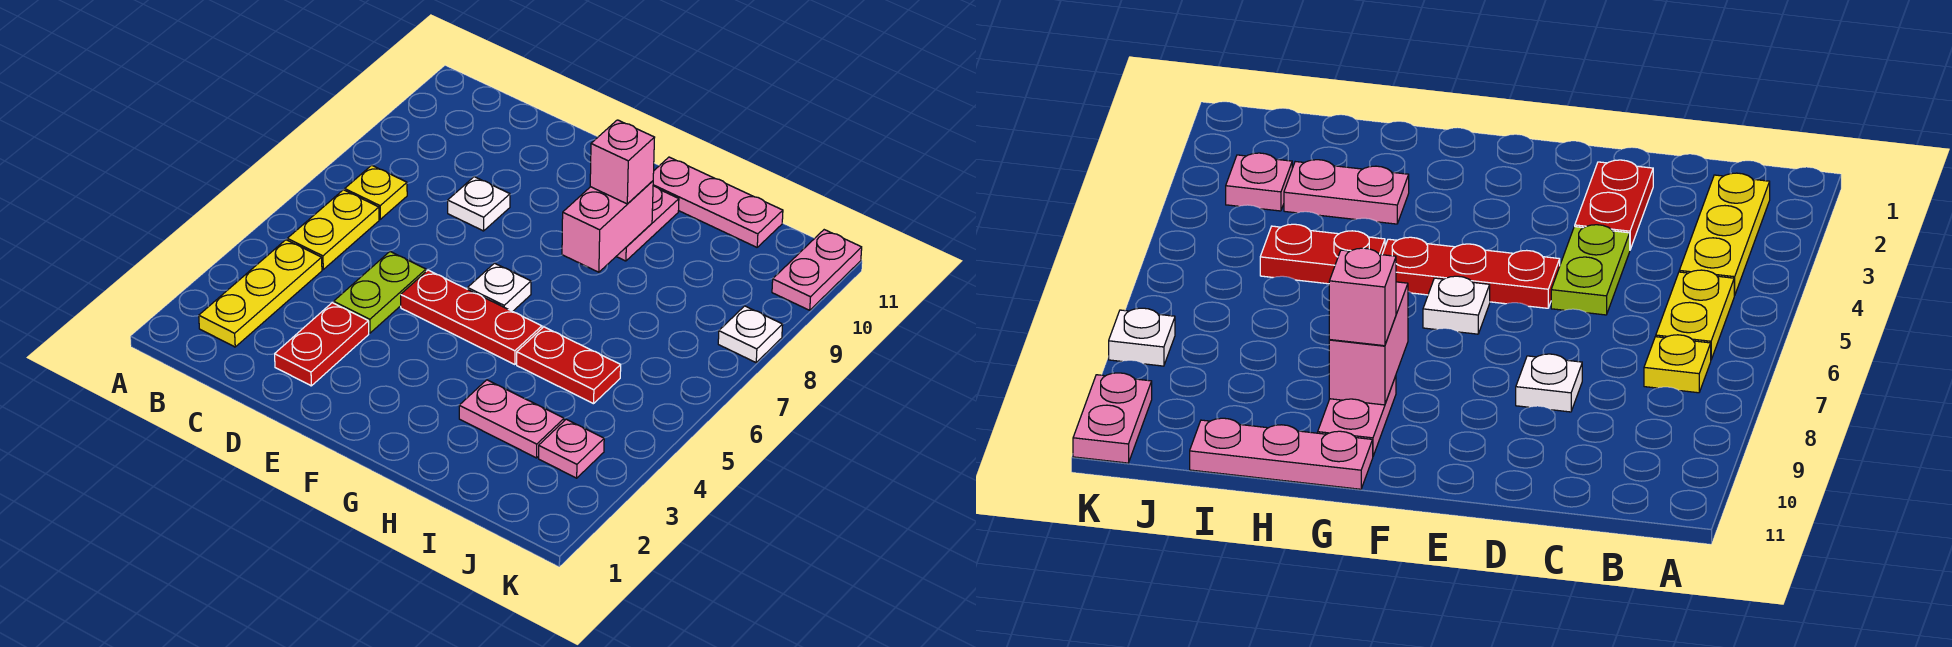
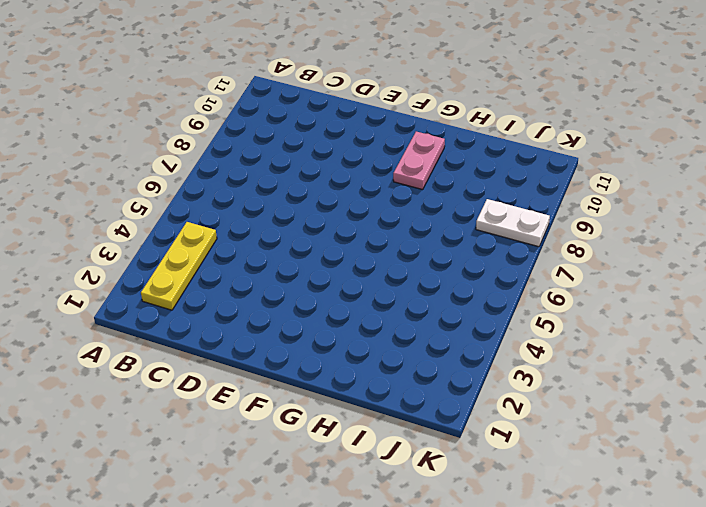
white 1x2 plate [476,199,550,247] -> white 1x1 plate [718,306,783,362]
none -> yellow 1x2 plate [287,190,379,269]
none -> yellow 1x1 plate [345,165,407,219]
none -> red 1x2 plate [275,303,369,386]

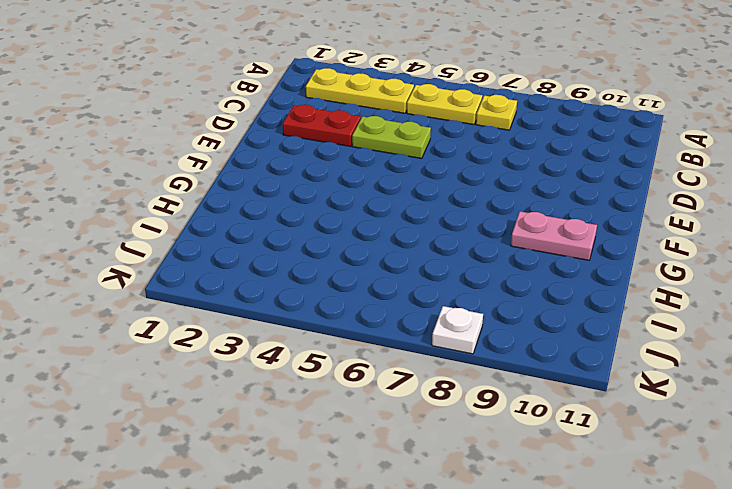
none -> white 1x1 plate [448,177,510,231]
none -> red 1x3 plate [401,270,542,365]
none -> white 1x1 plate [468,263,531,311]

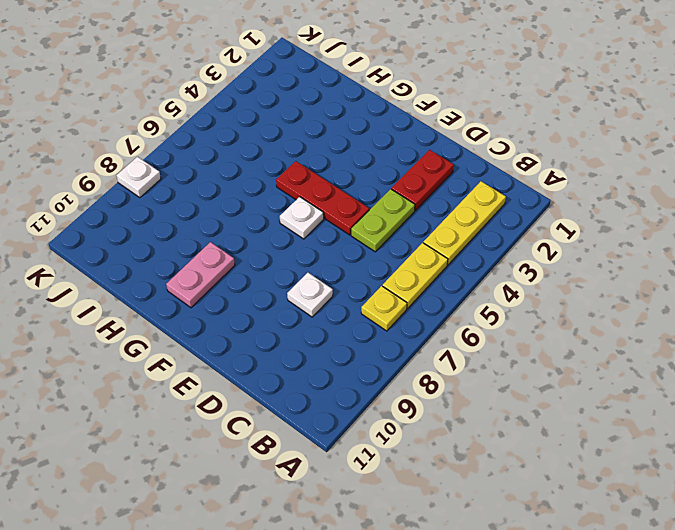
none -> pink 1x3 plate [653,157,783,247]
none -> pink 1x2 plate [459,380,564,458]
none -> red 1x2 plate [517,327,621,404]

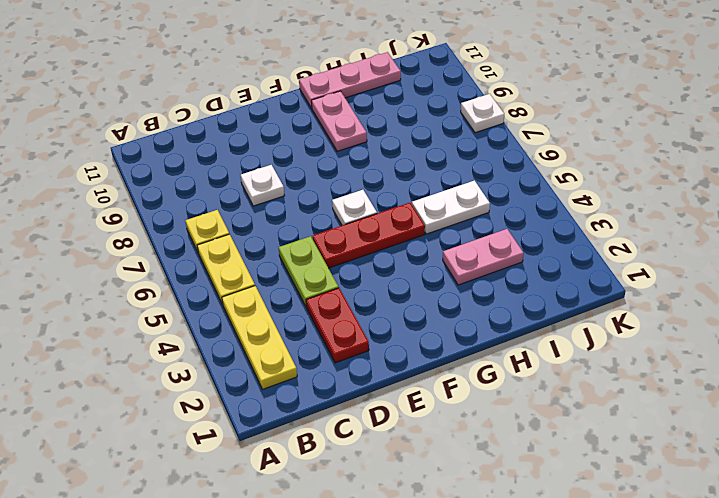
white 1x2 plate [412,181,490,234] -> red 1x2 plate [517,327,621,404]
none -> pink 1x1 plate [539,419,604,478]
none -> pink 1x2 plate [772,230,862,310]
none -> pink 1x2 brick [562,181,653,272]

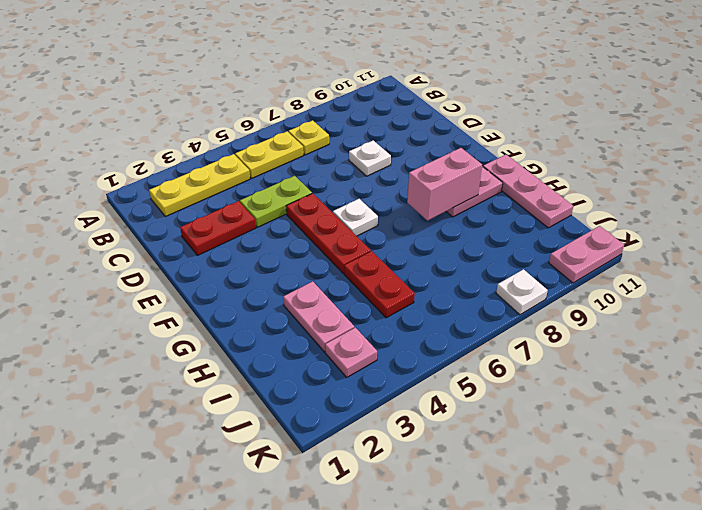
none -> pink 1x1 brick [590,120,655,204]

